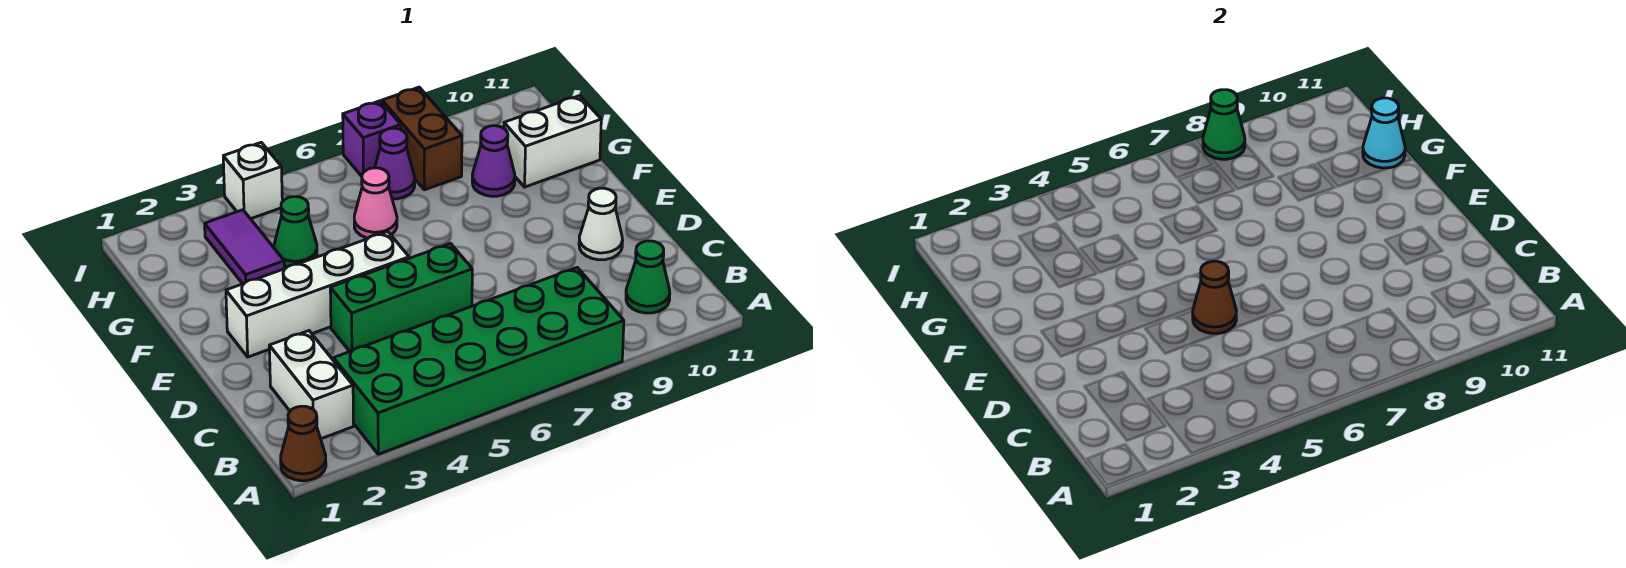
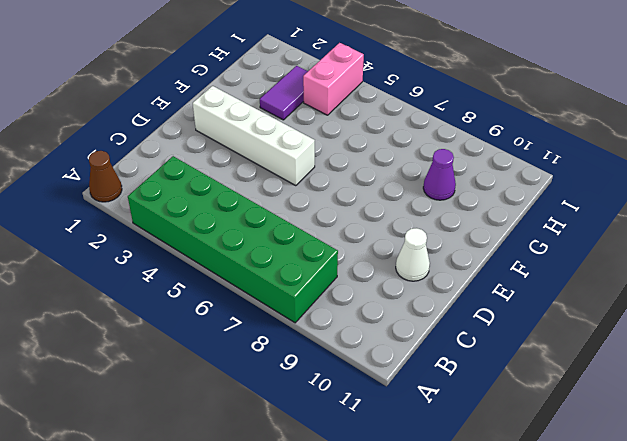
pink 1x2 brick [303,43,364,115] -> white 1x1 brick [223,142,282,219]
none -> white 1x2 brick [269,331,353,439]
none -> green 1x1 cone [626,241,670,313]
none -> green 1x3 brick [330,244,472,351]

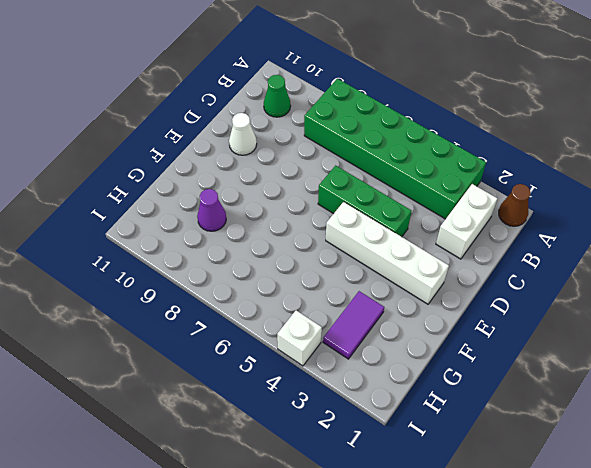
none -> green 1x1 cone [274,197,317,267]
none -> pink 1x1 cone [354,168,397,238]
none -> white 1x2 brick [504,96,601,187]

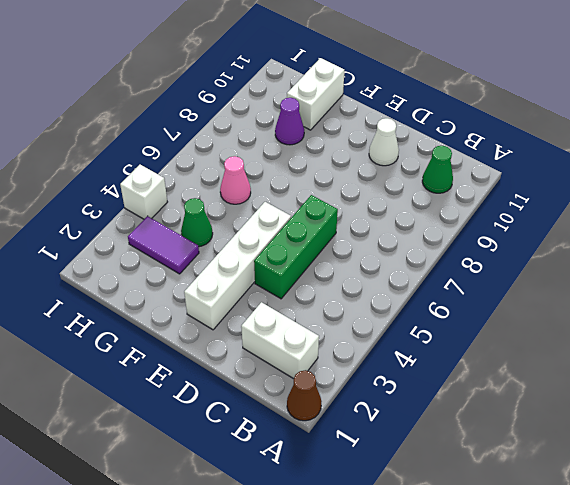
none -> green 2x6 brick [334,267,624,454]
none -> purple 1x1 cone [375,128,415,199]
none -> brown 1x2 brick [382,87,462,190]

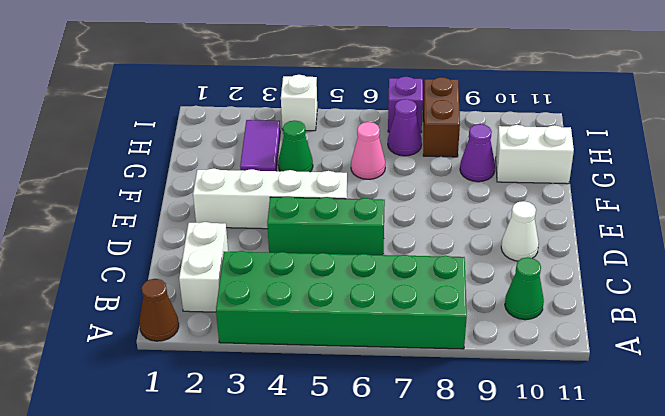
none -> brown 1x1 cone [1193,261,1236,333]
none -> cyan 1x1 cone [1363,98,1405,168]
none -> green 1x1 cone [1203,90,1245,159]

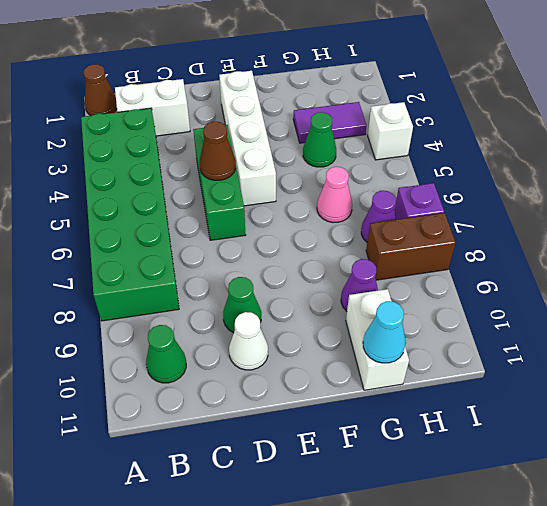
green 1x1 cone [223,277,261,333] -> green 1x1 cone moved to [1203,90,1245,159]

